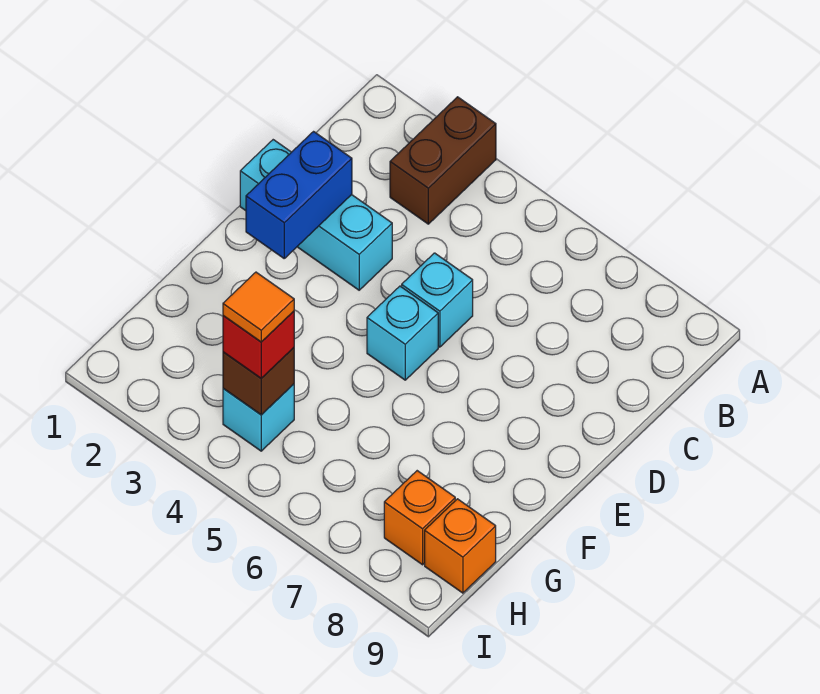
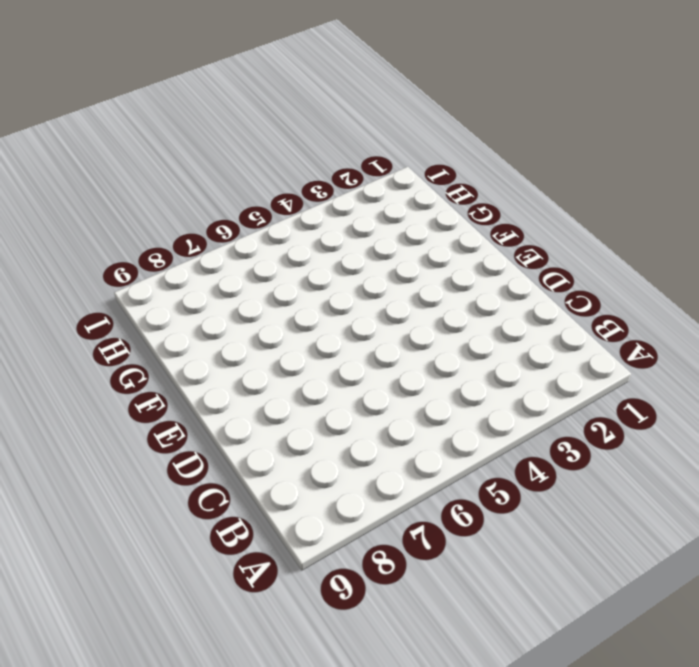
none -> brown 1x2 brick [390,97,496,224]
none -> cyan 1x3 brick [240,140,392,290]

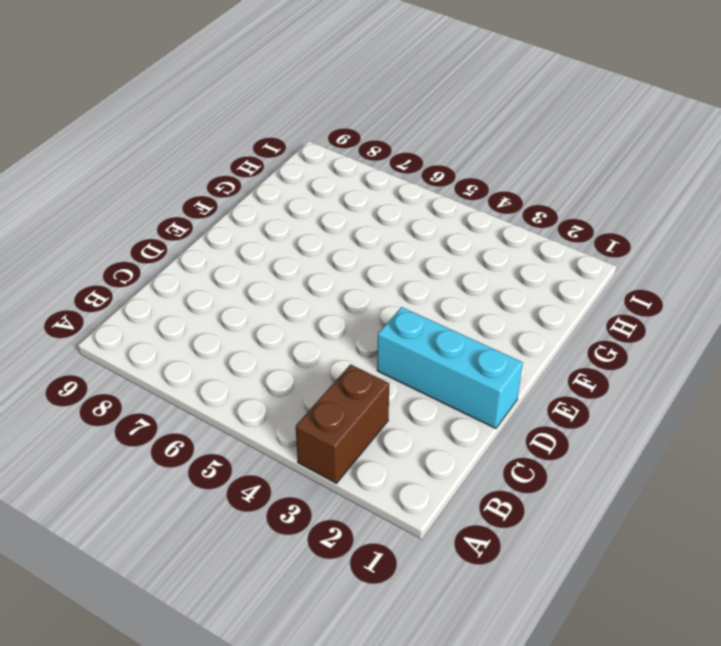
none -> cyan 1x1 brick [402,253,473,347]
none -> cyan 1x1 brick [367,286,438,380]

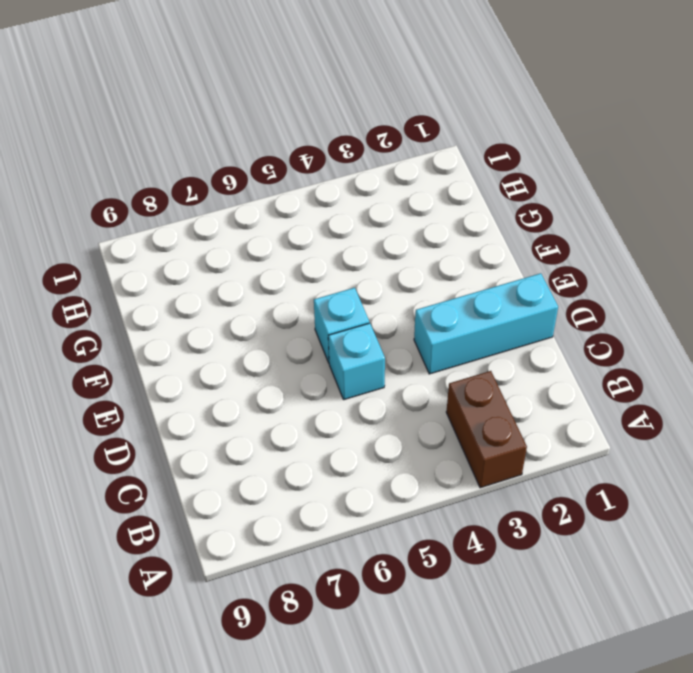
none -> cyan 1x1 brick [223,384,294,451]
none -> orange 1x1 brick [384,471,455,565]

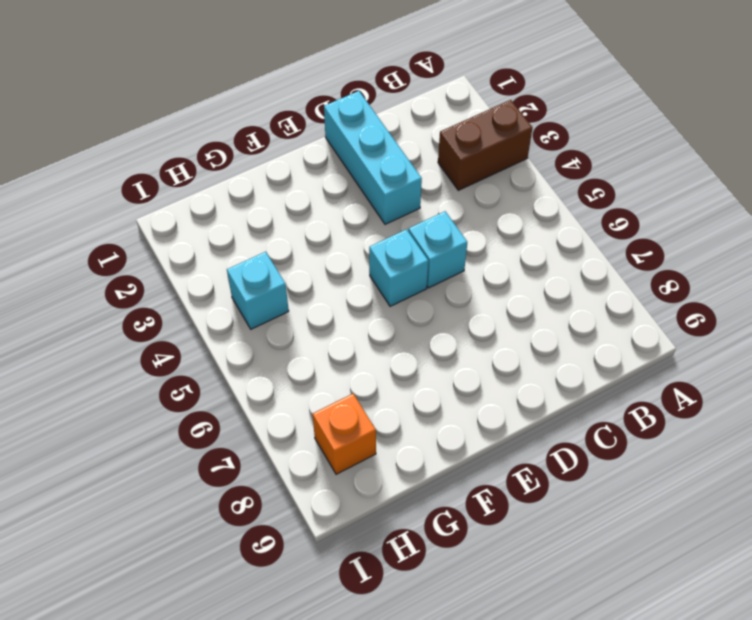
none -> orange 1x1 brick [425,499,496,593]
none -> blue 1x2 brick [246,132,352,258]

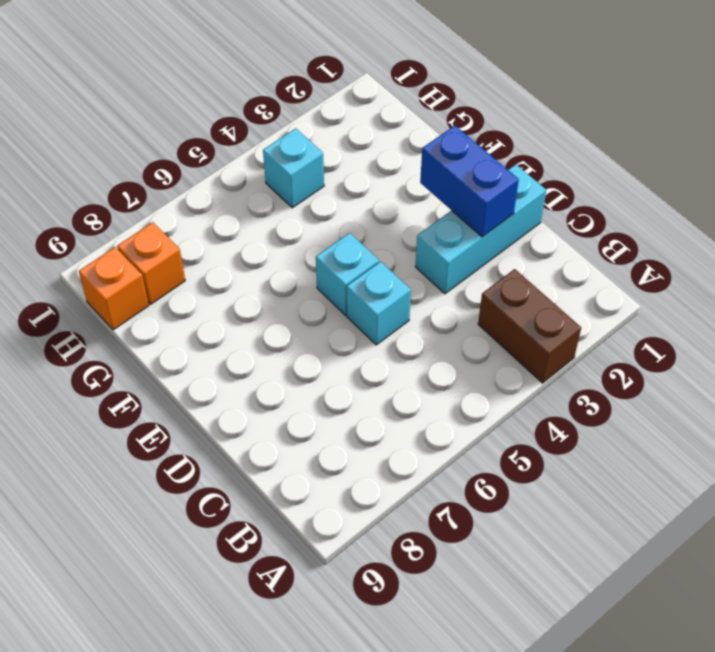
none -> brown 1x1 brick [223,348,294,415]
none -> red 1x1 brick [223,311,294,378]

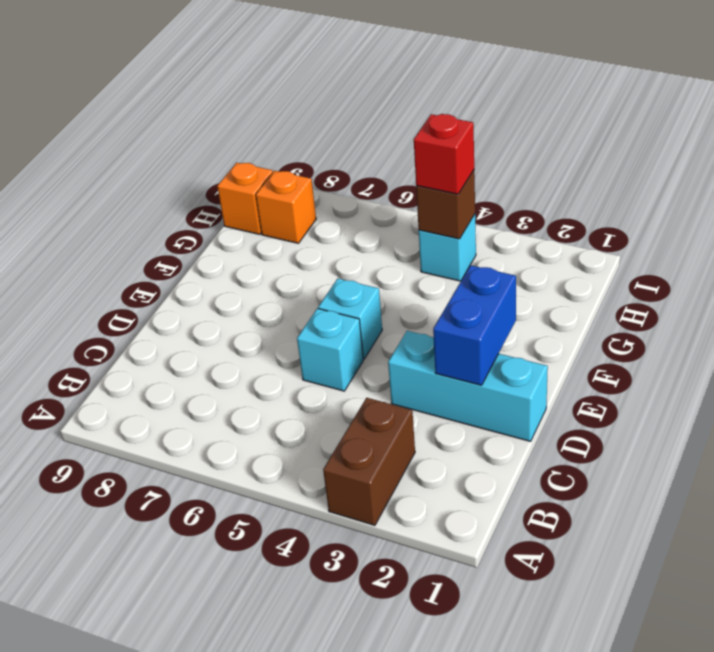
none -> orange 1x1 tile [223,272,294,342]

